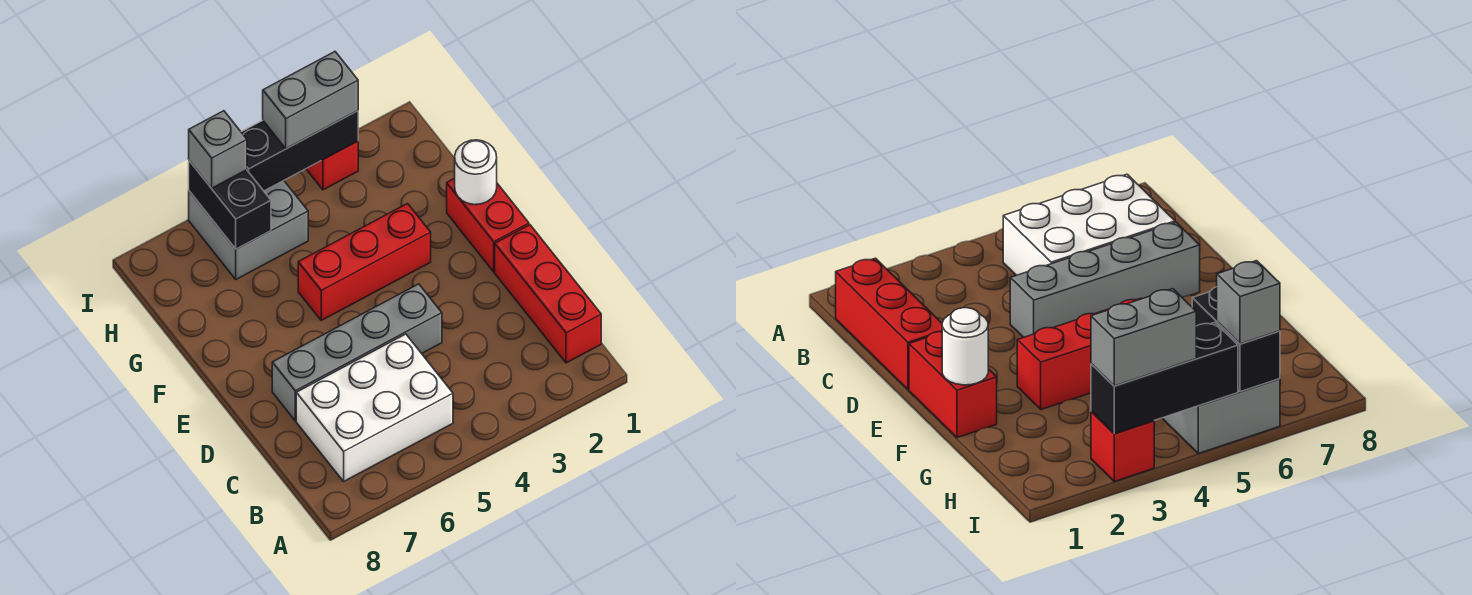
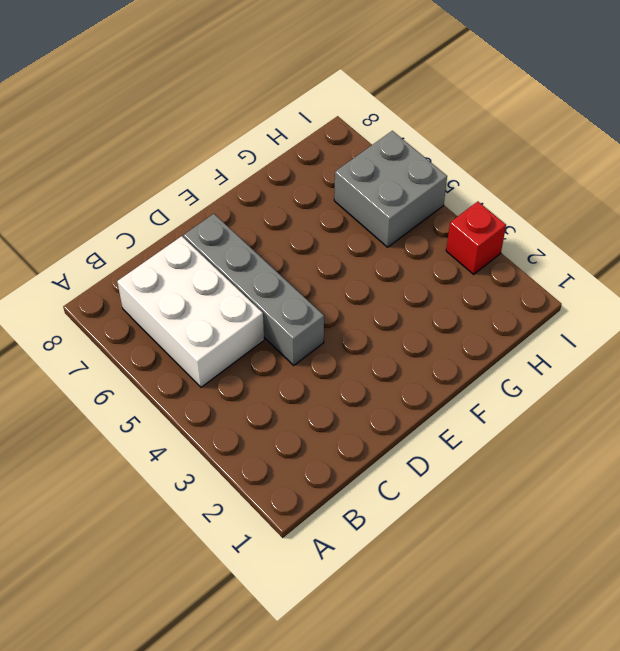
none -> red 1x3 brick [495,225,601,363]
none -> red 1x2 brick [447,178,529,272]
none -> red 1x3 brick [298,204,431,320]

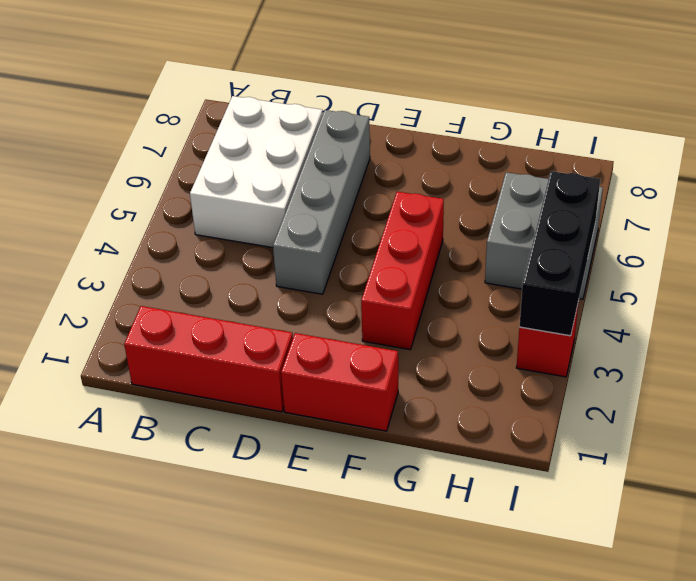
none -> white 1x1 round brick [455,140,497,205]
none -> black 1x2 brick [189,161,271,249]
none -> grey 1x2 brick [263,52,358,149]

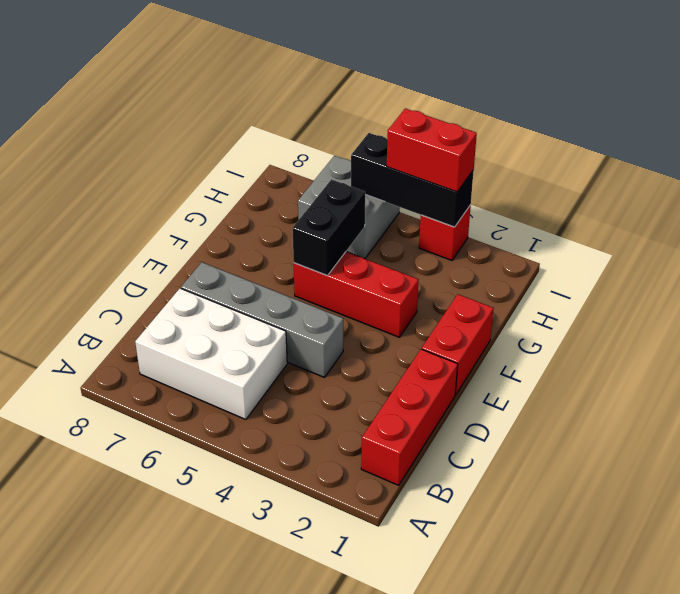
black 1x2 brick [293,179,365,276] -> black 1x2 brick moved to [189,161,271,249]
red 1x2 brick [387,108,477,192] -> grey 1x2 brick [263,52,358,149]
none -> white 1x1 round brick [455,140,497,205]
none -> grey 1x1 brick [189,111,247,188]

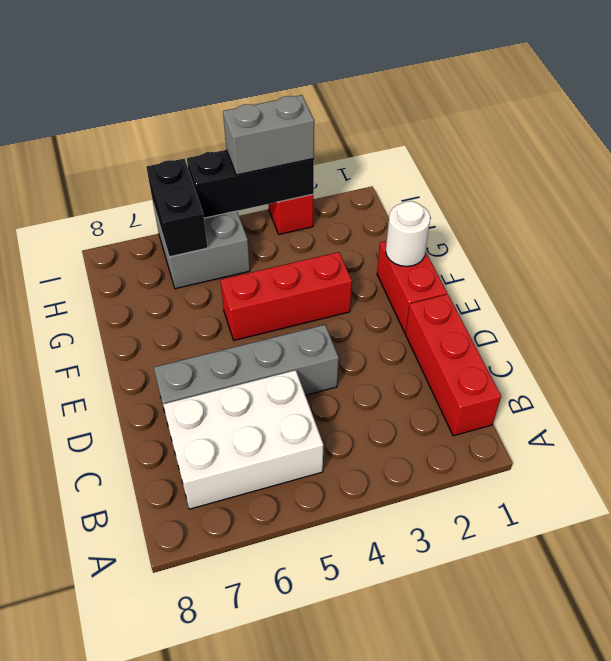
none -> grey 1x1 brick [189,111,247,188]

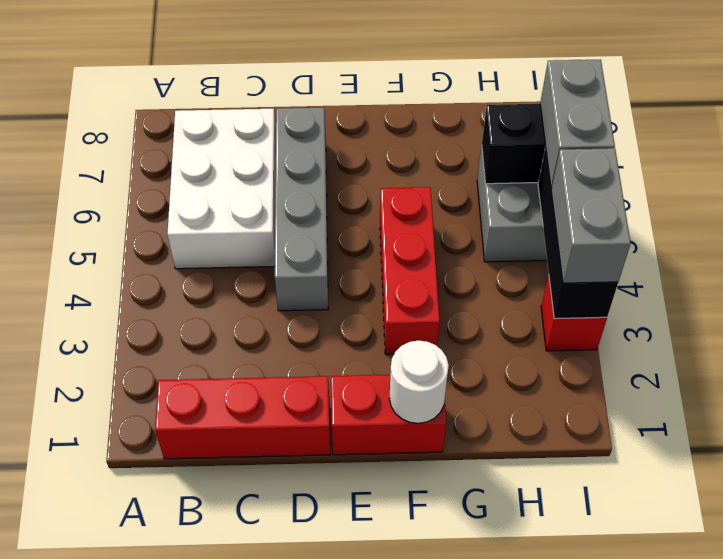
grey 1x2 brick [540,60,615,188] -> grey 1x1 brick [189,111,247,188]

